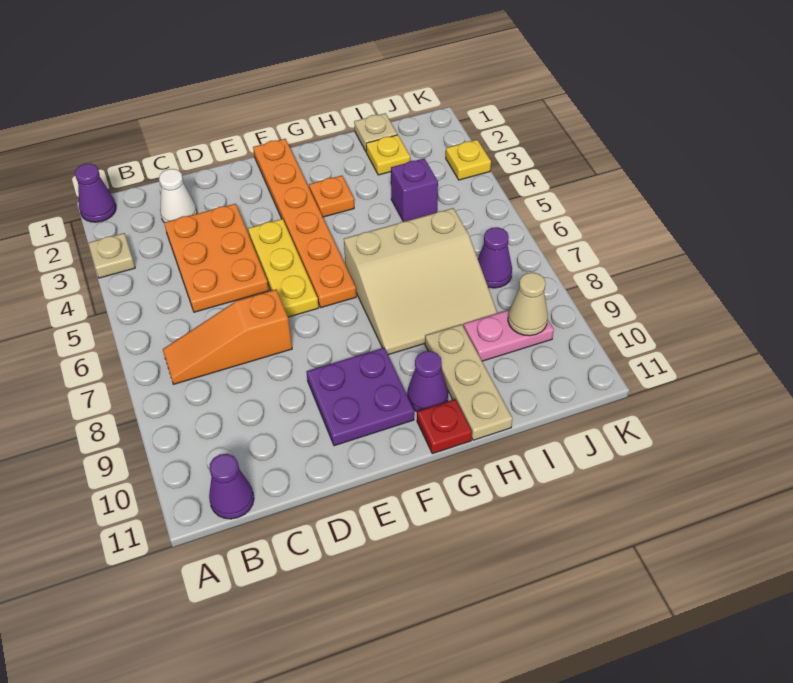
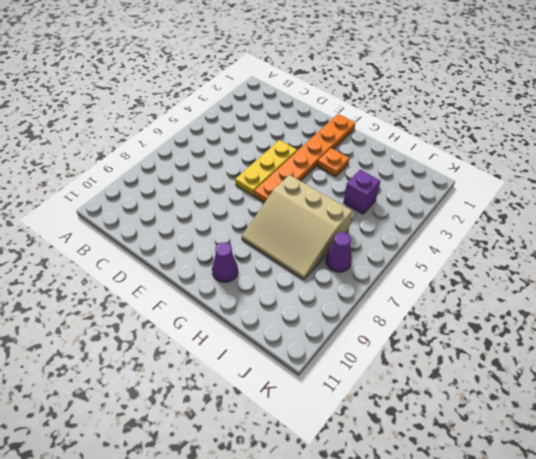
none -> purple 1x1 cone [75,164,116,222]
none -> tan 1x1 plate [88,233,135,278]
none -> orange 1x3 slope [163,290,292,384]

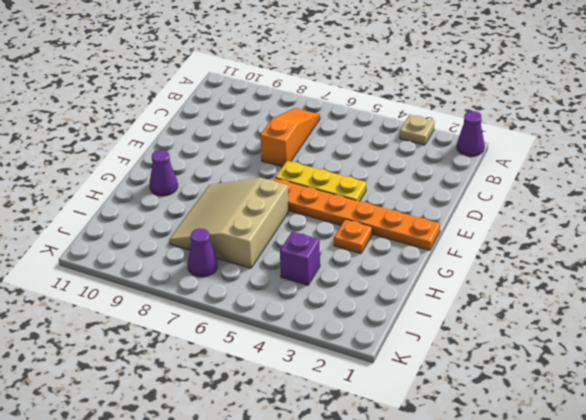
none -> purple 1x1 cone [209,454,254,519]
none -> white 1x1 cone [159,169,197,222]
none -> orange 2x3 plate [164,204,269,312]

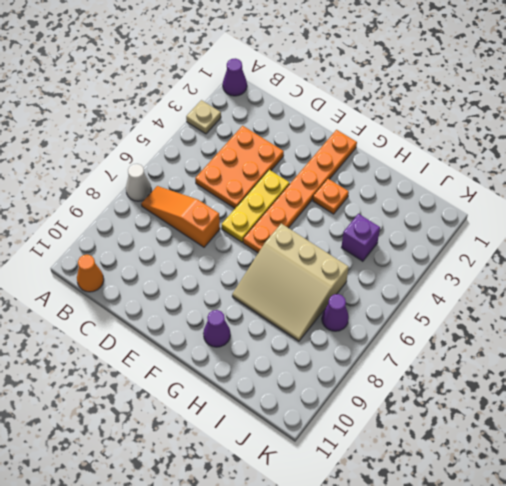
white 1x1 cone [126,164,151,201] -> white 1x1 cone moved to [159,169,197,222]
orange 1x1 cone [77,255,104,292] -> purple 1x1 cone [209,454,254,519]
none -> purple 2x2 plate [306,348,414,446]
none -> red 1x1 plate [417,399,472,454]
none -> tan 1x3 plate [425,324,513,440]

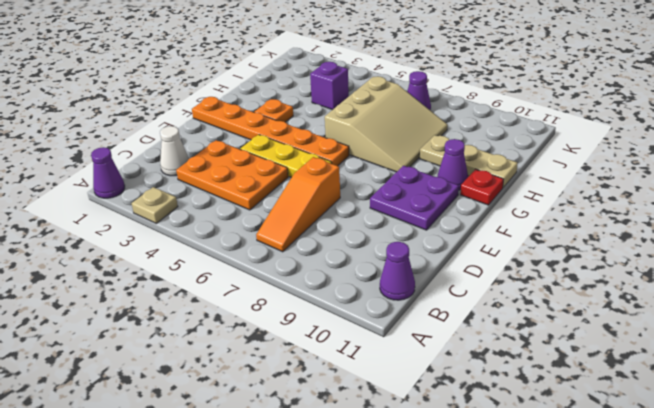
none -> tan 1x1 plate [354,113,397,152]
none -> yellow 1x1 plate [366,135,410,175]
none -> pink 1x2 plate [463,310,554,361]

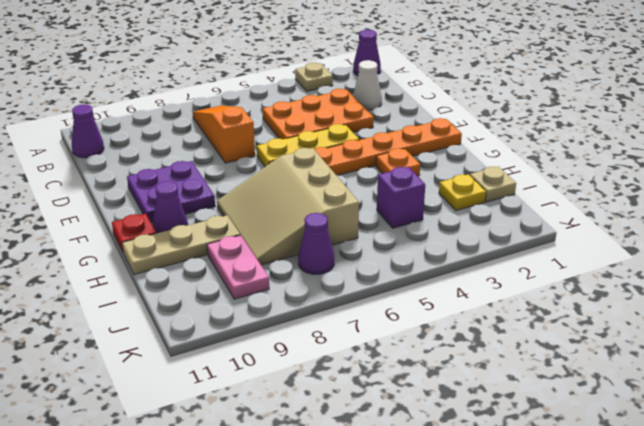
none -> yellow 1x1 plate [446,140,491,180]
none -> tan 1x1 cone [508,273,548,336]

